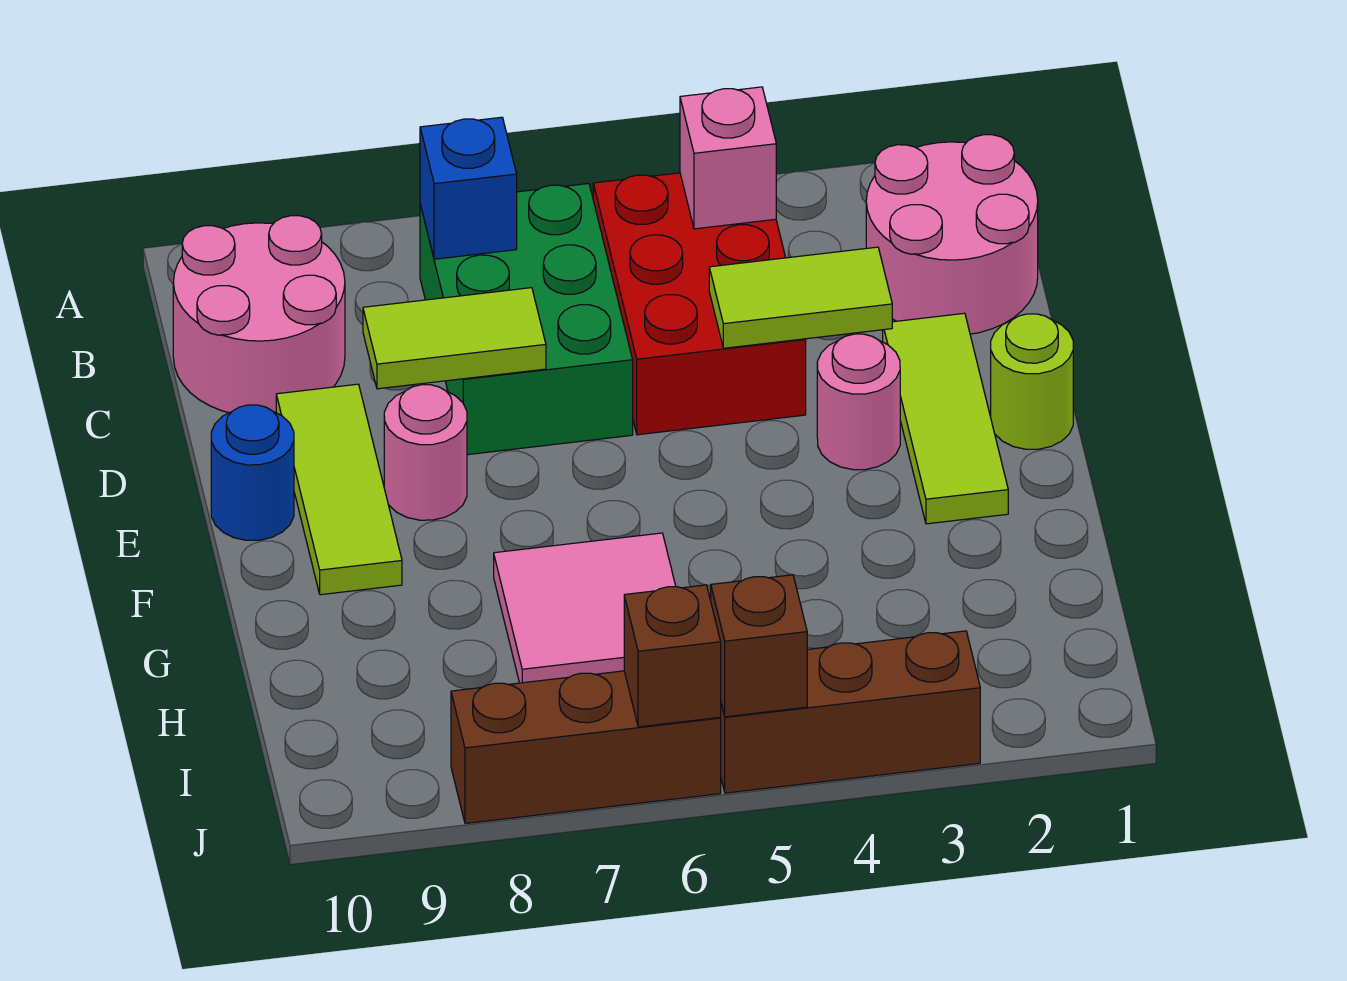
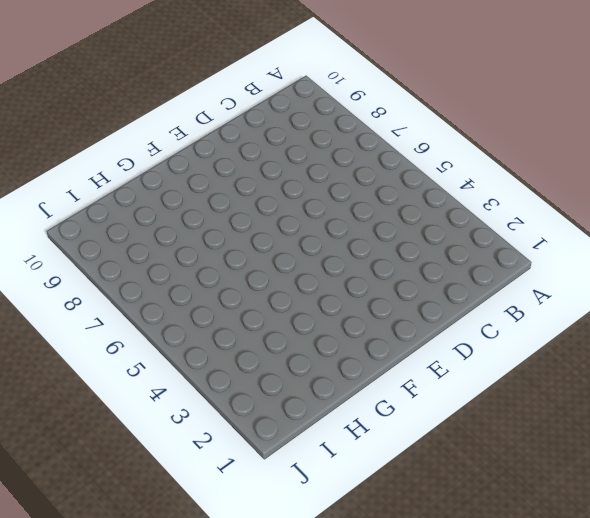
none -> pink 2x2 round brick [866,135,1038,334]
none -> red 2x3 brick [593,173,806,435]
none -> green 2x3 brick [420,184,633,455]

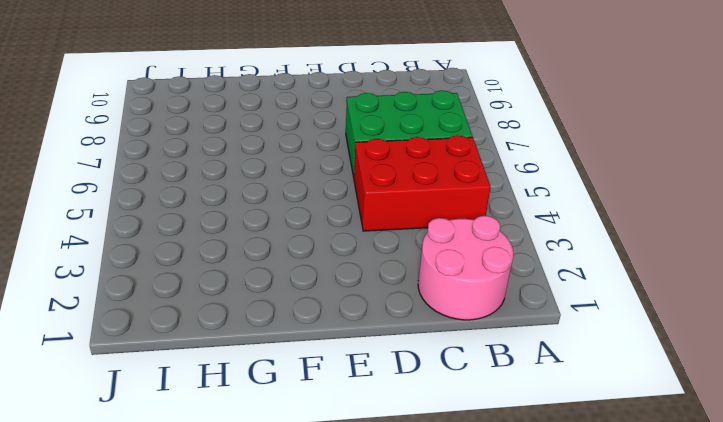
none -> pink 2x2 round brick [173,216,345,413]
none -> lime 1x3 tile [883,313,1008,524]
none -> lime 1x3 tile [276,384,402,595]

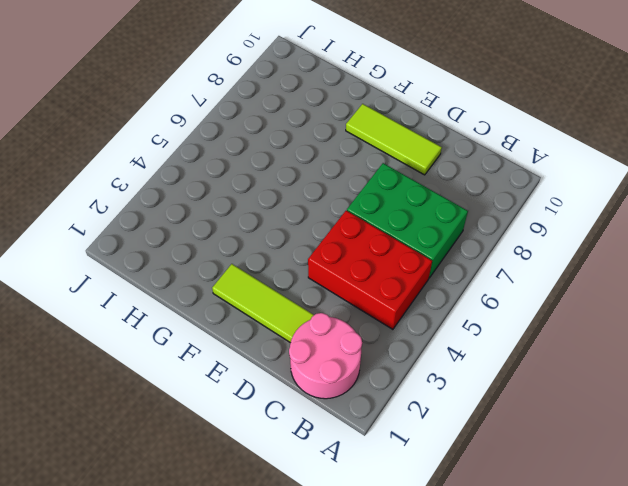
none -> pink 2x2 round brick [173,216,345,413]
none -> lime 1x1 round brick [991,314,1073,449]
none -> pink 1x1 round brick [817,334,900,470]

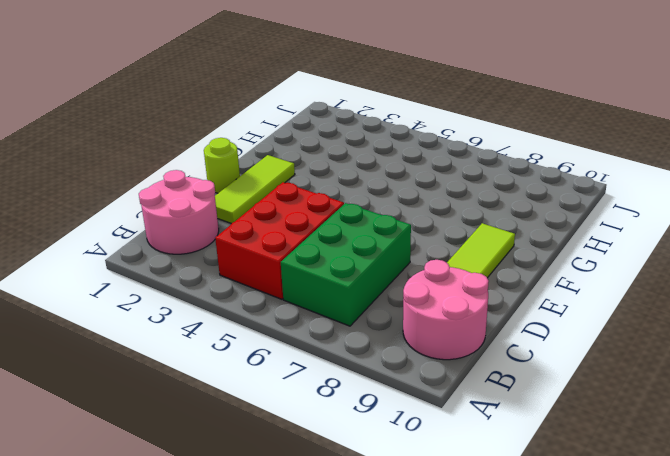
none -> pink 1x1 round brick [817,334,900,470]
none -> pink 1x1 round brick [384,385,467,520]
none -> blue 1x1 round brick [211,405,294,540]

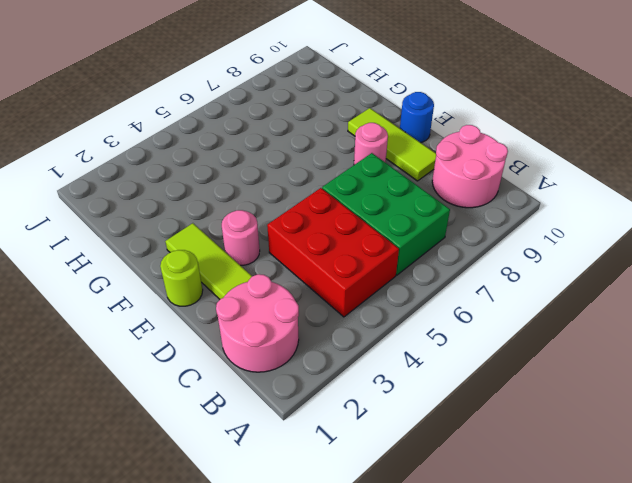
none -> pink 2x2 tile [494,533,676,683]
none -> brown 1x3 brick [720,631,980,793]
none -> brown 1x3 brick [451,671,721,823]

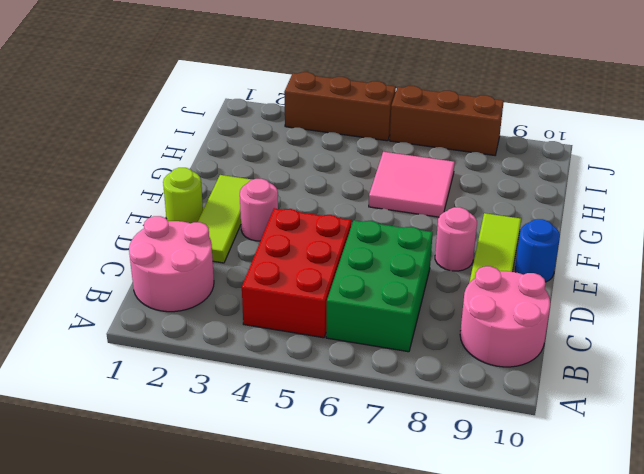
none -> pink 1x1 brick [680,87,776,229]
none -> blue 1x1 brick [420,117,517,259]
none -> lime 1x2 tile [709,247,892,348]

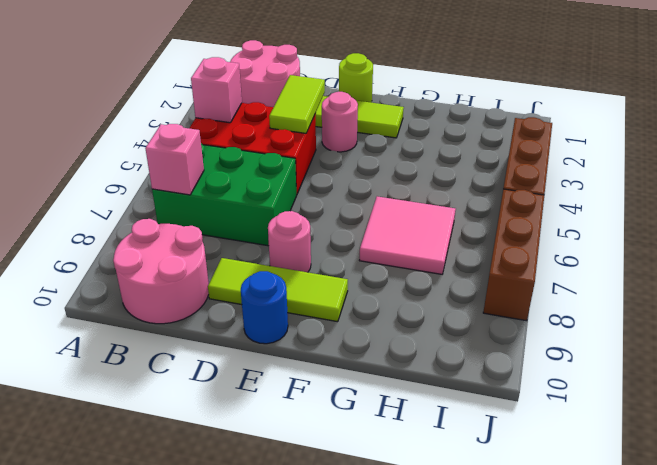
pink 1x1 brick [145,124,204,195] -> blue 1x1 brick [420,117,517,259]
none -> lime 1x2 tile [363,288,546,389]
none -> brown 1x1 brick [711,575,807,717]
none -> brown 1x1 brick [624,585,721,727]

